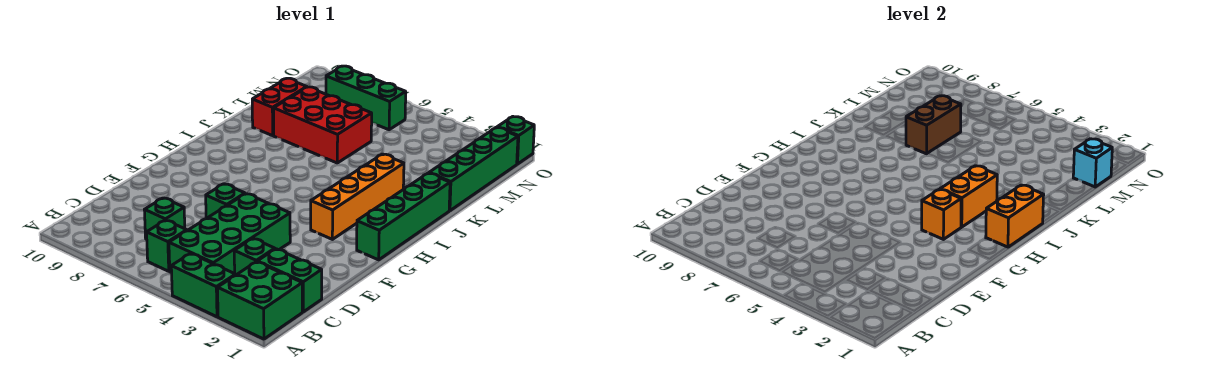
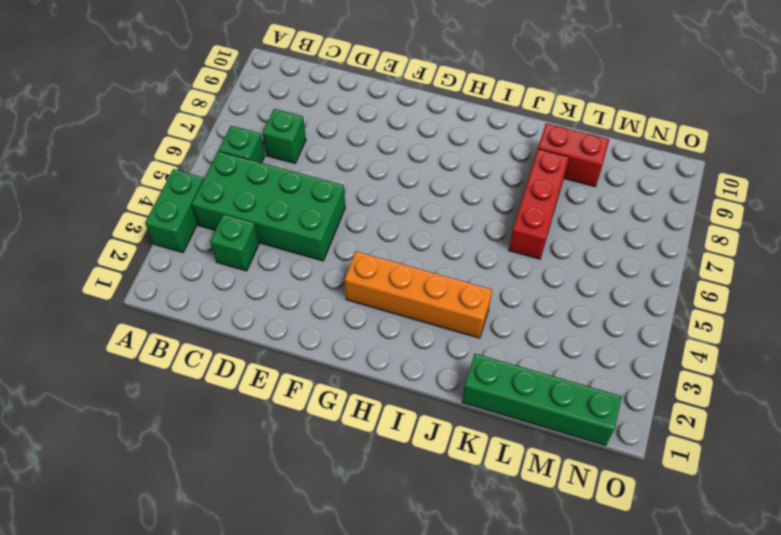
red 1x3 brick [509,149,569,259] -> red 2x3 brick [273,87,372,163]
none -> green 2x2 brick [218,262,302,339]
none -> green 1x2 brick [257,249,322,312]
none -> green 1x1 brick [206,184,245,219]

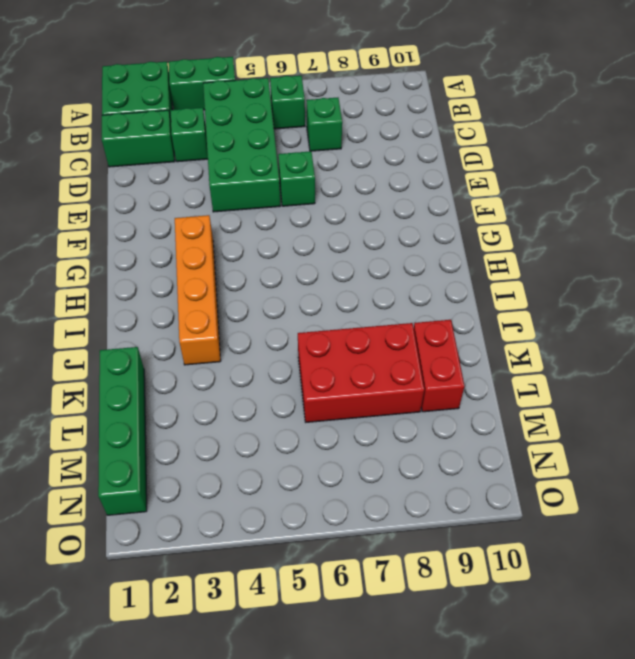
none -> green 1x4 brick [357,173,450,260]
none -> green 1x3 brick [326,66,406,130]
none -> green 1x1 brick [497,117,534,164]

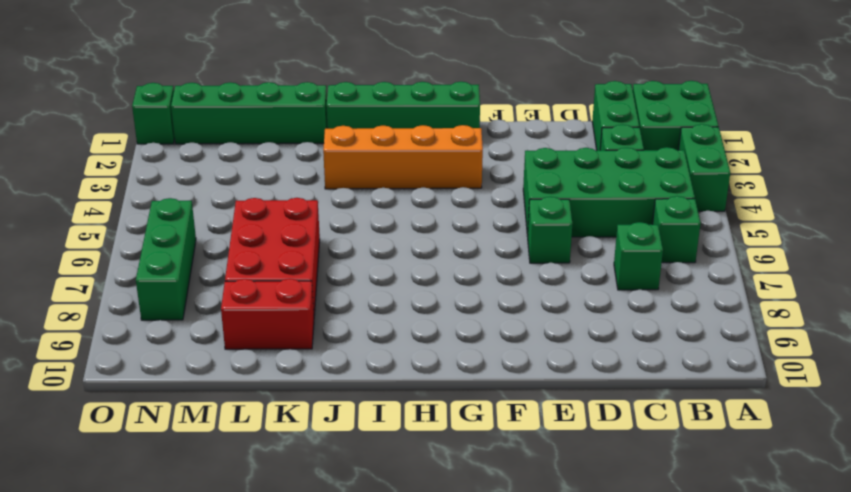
none -> orange 1x1 brick [922,189,961,239]
none -> orange 1x2 brick [986,185,1044,247]
none -> orange 1x2 brick [940,166,997,227]

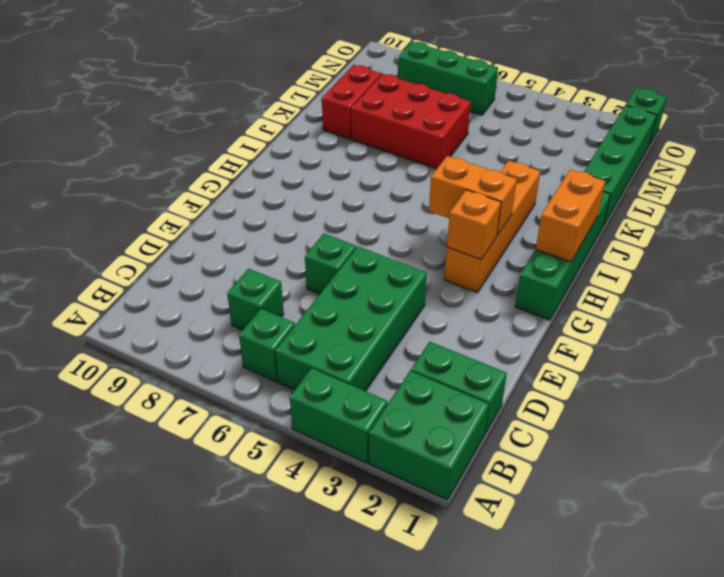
orange 1x2 brick [429,156,517,235] -> orange 1x2 brick turned to [940,166,997,227]
none -> green 1x1 brick [234,239,275,275]
none -> brown 1x2 brick [906,96,961,154]
none -> cyan 1x1 brick [1073,139,1112,187]

